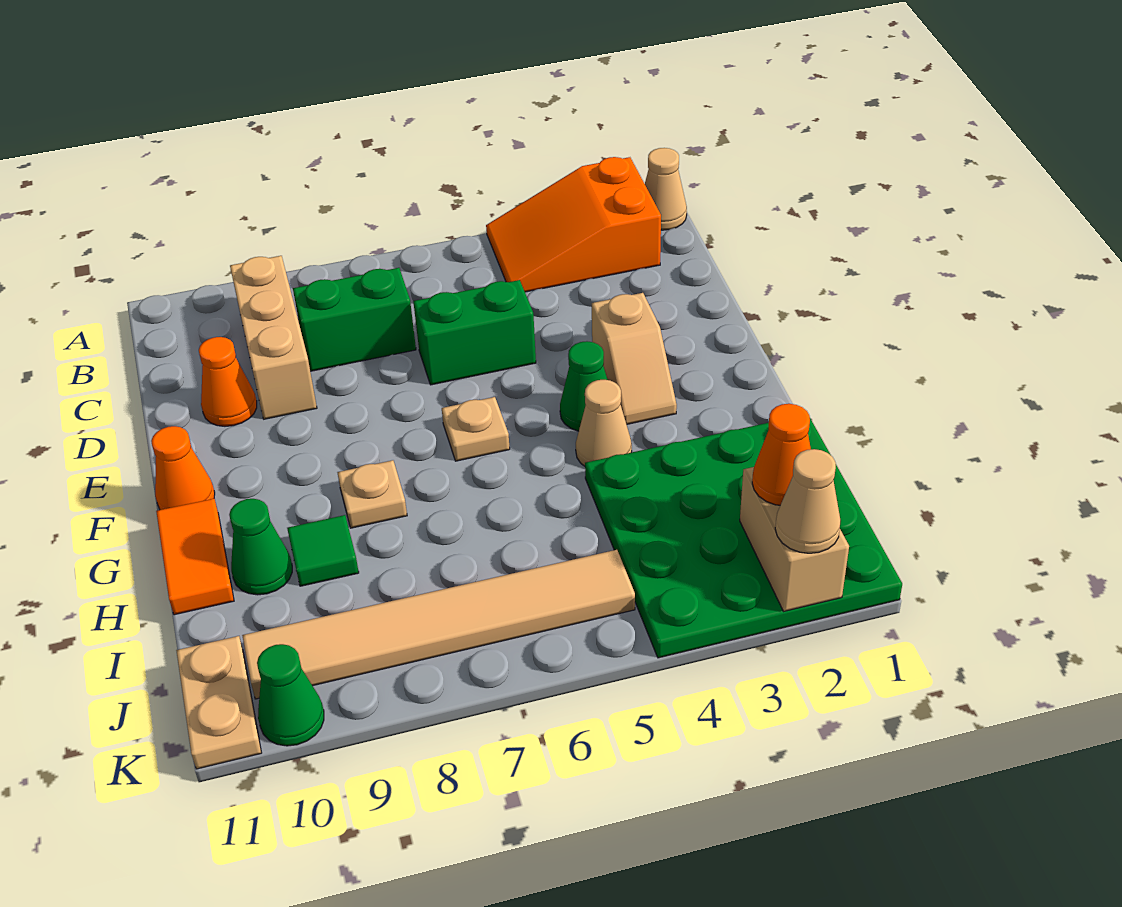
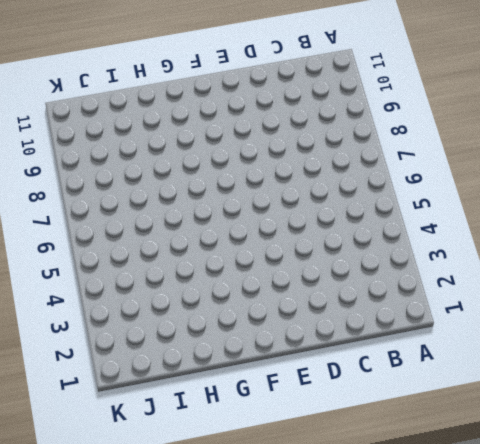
none -> tan 1x1 cone [645,148,687,230]
none -> orange 2x3 slope [486,157,661,292]
none -> tan 1x3 brick [230,256,317,419]

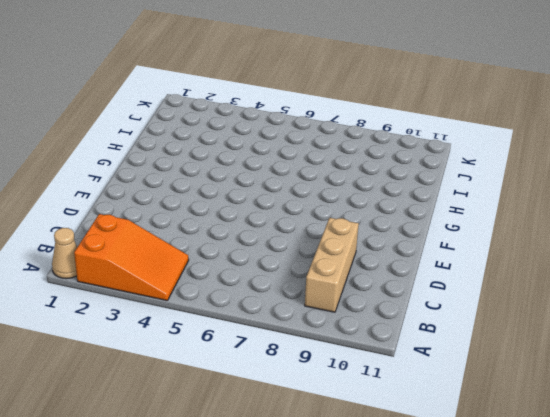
none -> green 1x2 brick [293,268,416,371]
none -> green 1x2 brick [413,280,536,385]
none -> orange 1x1 cone [199,337,257,426]

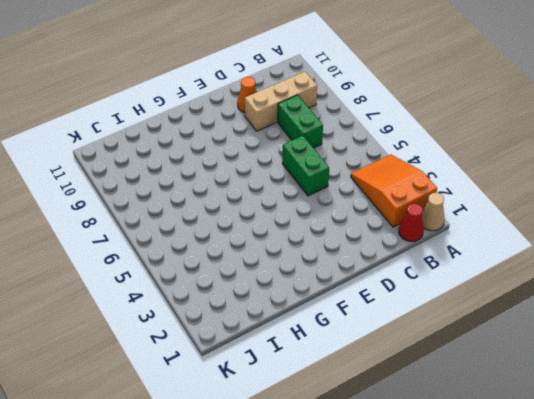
red 1x1 cone [399,203,424,242] -> none
none -> tan 1x2 slope [592,293,677,424]
none -> green 1x1 cone [560,341,608,431]
none -> tan 1x1 plate [442,397,510,461]

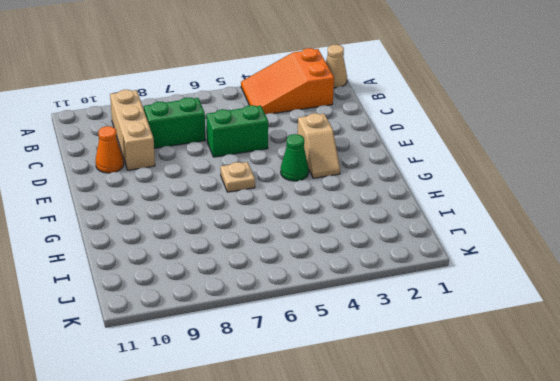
none -> orange 1x1 cone [151,426,215,510]
none -> tan 1x1 cone [576,380,632,466]
none -> tan 1x1 plate [337,460,407,528]

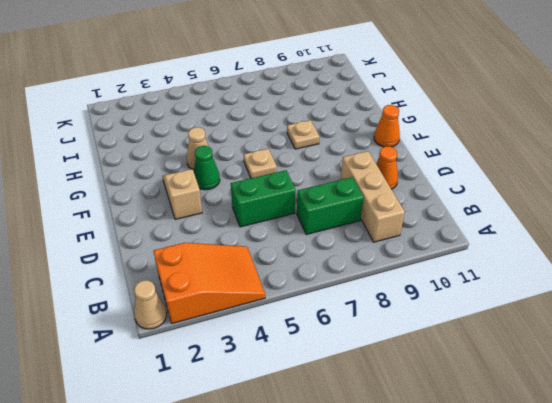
none -> orange 1x2 tile [156,499,234,615]
none -> green 4x4 plate [585,419,902,658]
none -> green 1x1 tile [287,515,359,586]

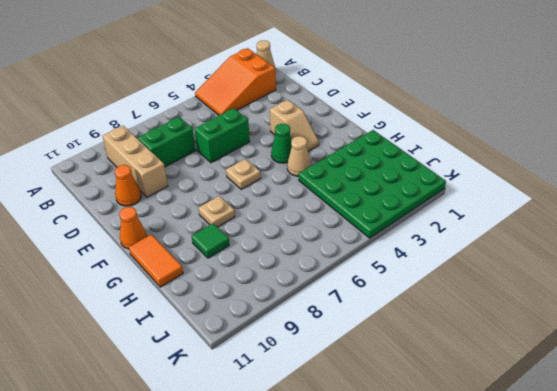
none -> green 1x1 cone [229,499,292,595]
none -> tan 1x6 tile [242,550,635,699]
none -> tan 1x2 plate [176,636,261,769]

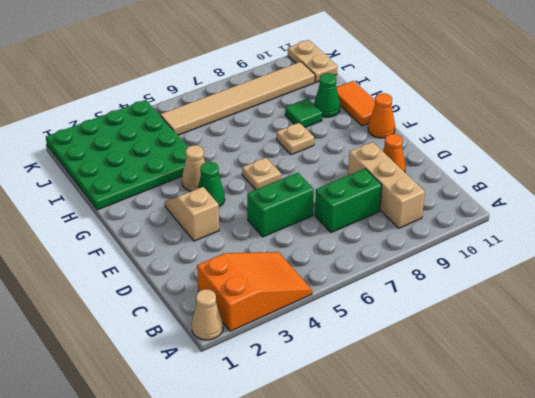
none -> green 1x1 cone [257,644,324,746]
none -> tan 1x2 brick [740,467,849,611]
none -> orange 1x1 cone [752,404,811,505]

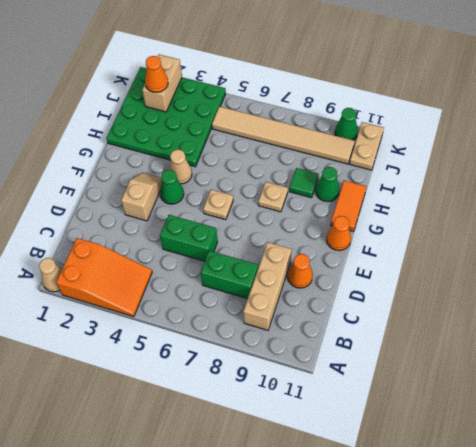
none -> tan 1x1 cone [775,449,841,553]

